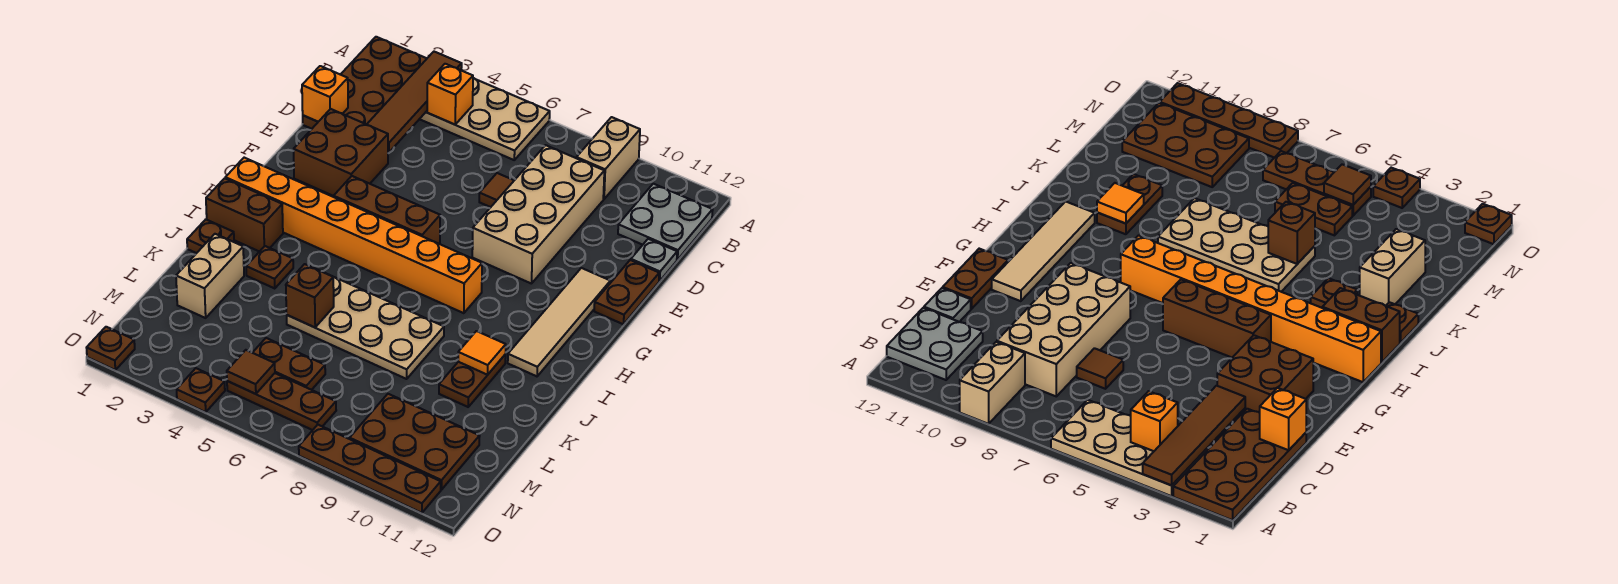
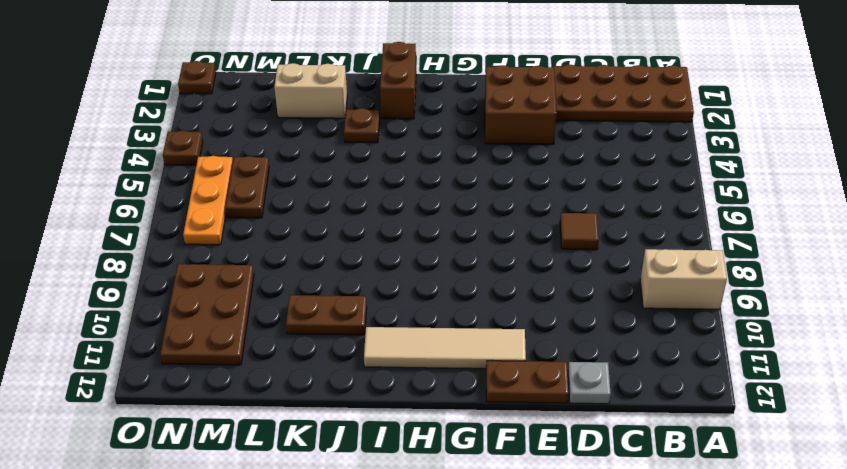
orange 1x3 plate [183,156,233,245] -> brown 1x3 plate [227,373,336,430]
none -> tan 2x4 plate [420,78,550,160]
none -> grey 2x2 plate [618,184,713,260]
none -> tan 2x4 brick [472,145,604,284]
none -> brown 1x3 brick [334,176,440,244]

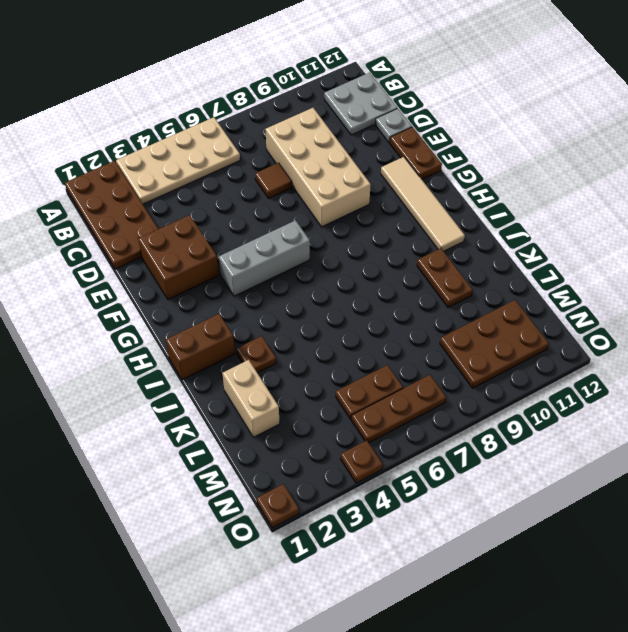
grey 1x3 brick [219,220,310,296] -> brown 1x3 brick [334,176,440,244]
none -> tan 1x2 brick [576,117,640,199]
none -> orange 1x8 brick [225,158,482,313]
none -> brown 1x1 plate [187,219,234,253]
none -> tan 2x4 plate [287,277,444,379]

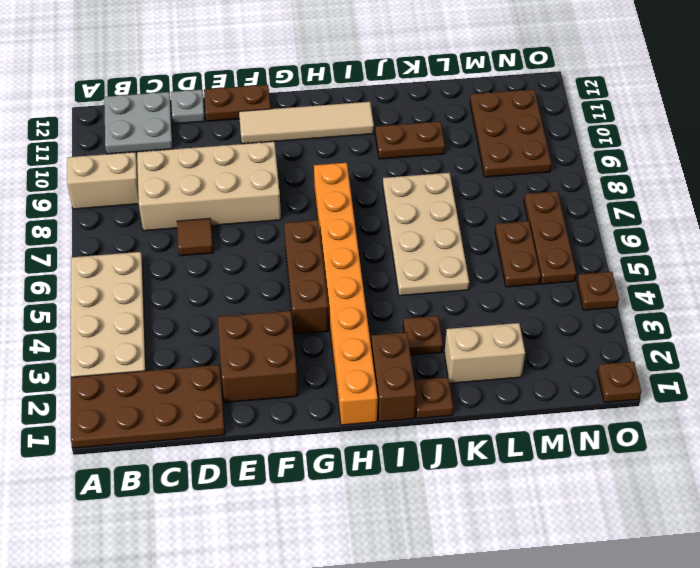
none -> brown 1x4 plate [299,425,441,513]
none -> brown 1x4 tile [367,52,462,152]
none -> orange 1x1 brick [427,64,473,125]
none -> orange 1x1 brick [302,66,348,122]

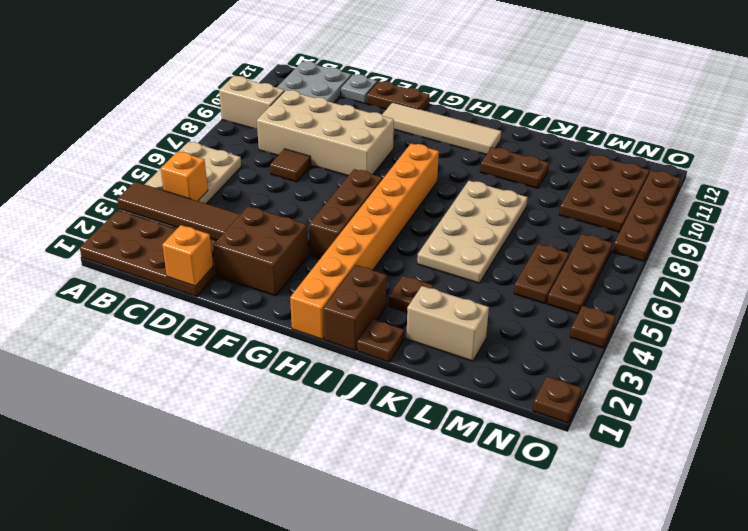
none -> orange 1x1 tile [458,331,506,375]
none -> brown 1x1 brick [286,264,334,327]
none -> brown 1x1 tile [227,350,275,394]

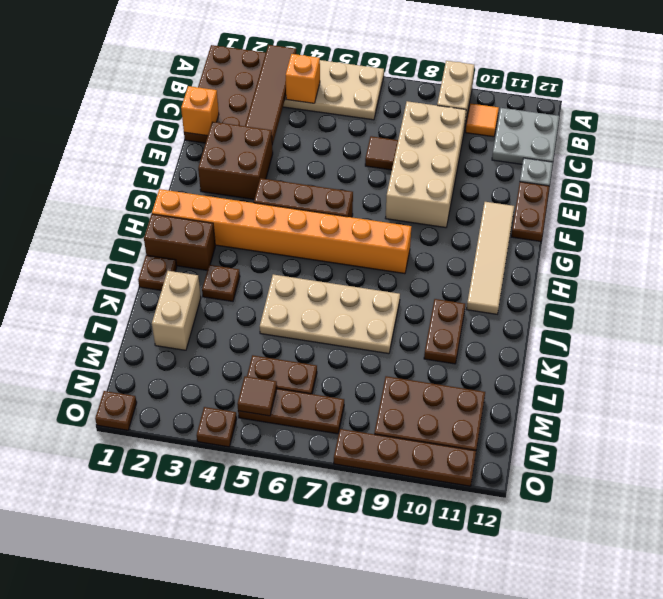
orange 1x1 tile [466,104,499,137] -> orange 1x1 tile moved to [458,331,506,375]
none -> brown 1x1 brick [286,264,334,327]

